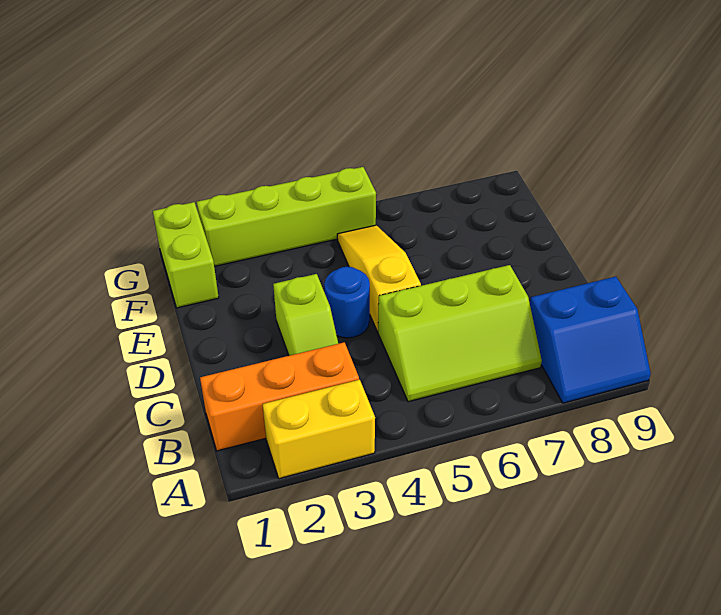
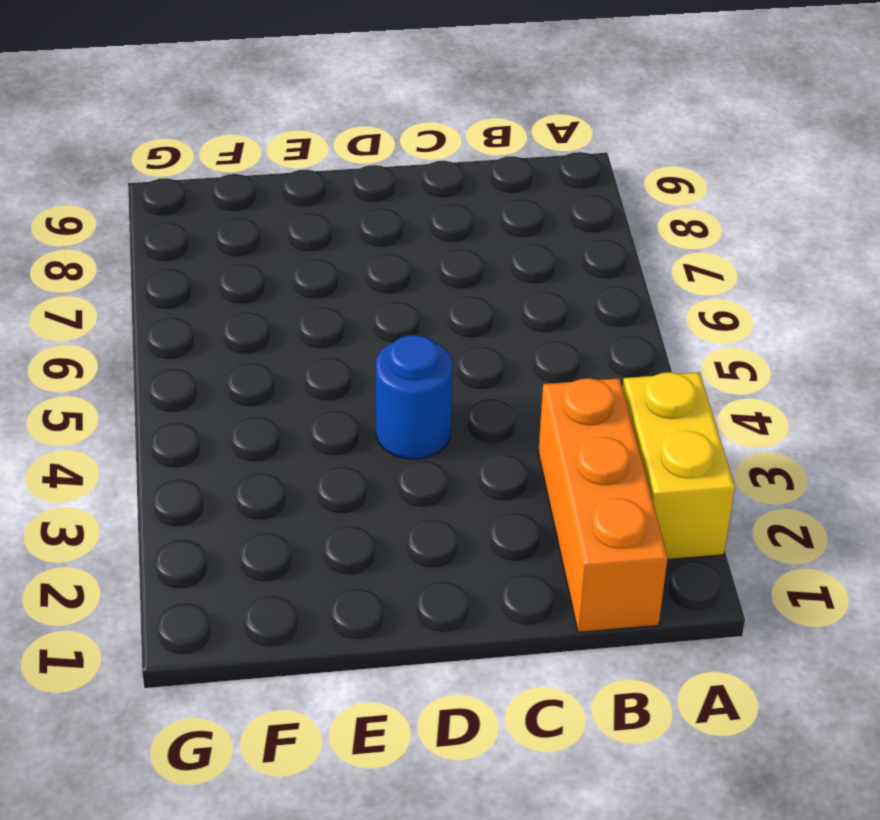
none -> blue 2x2 slope [530,277,651,403]
none -> lime 2x3 slope [378,265,542,402]

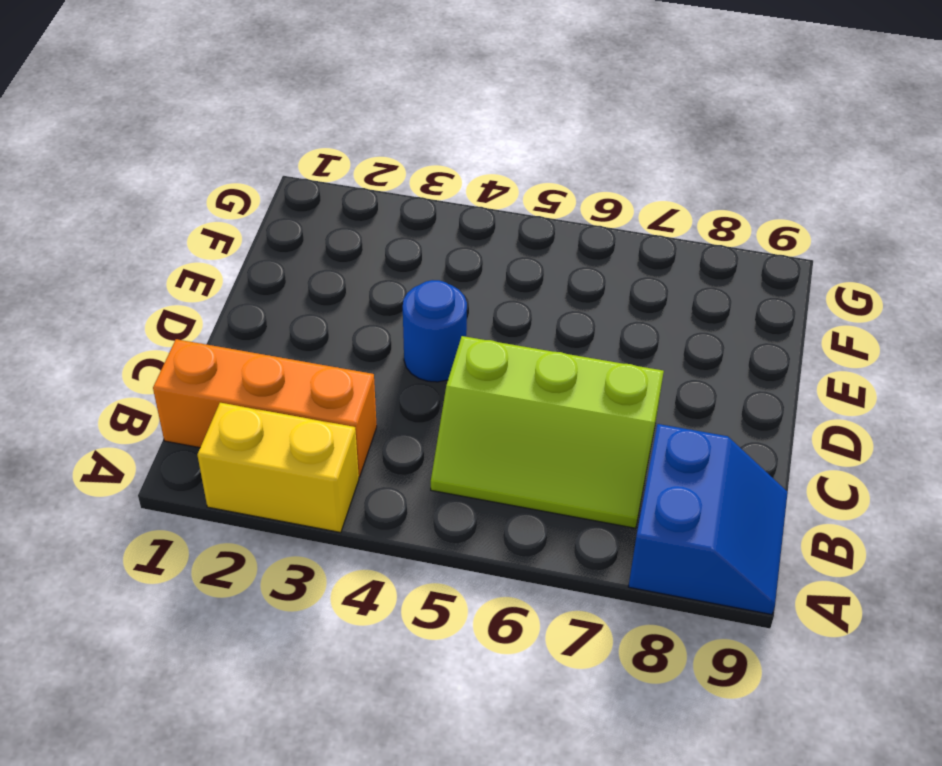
blue 2x2 slope [628,424,787,615] -> blue 2x2 slope turned to [530,277,651,403]
none -> lime 1x2 slope [273,274,338,356]
none -> yellow 1x3 slope [337,225,421,331]

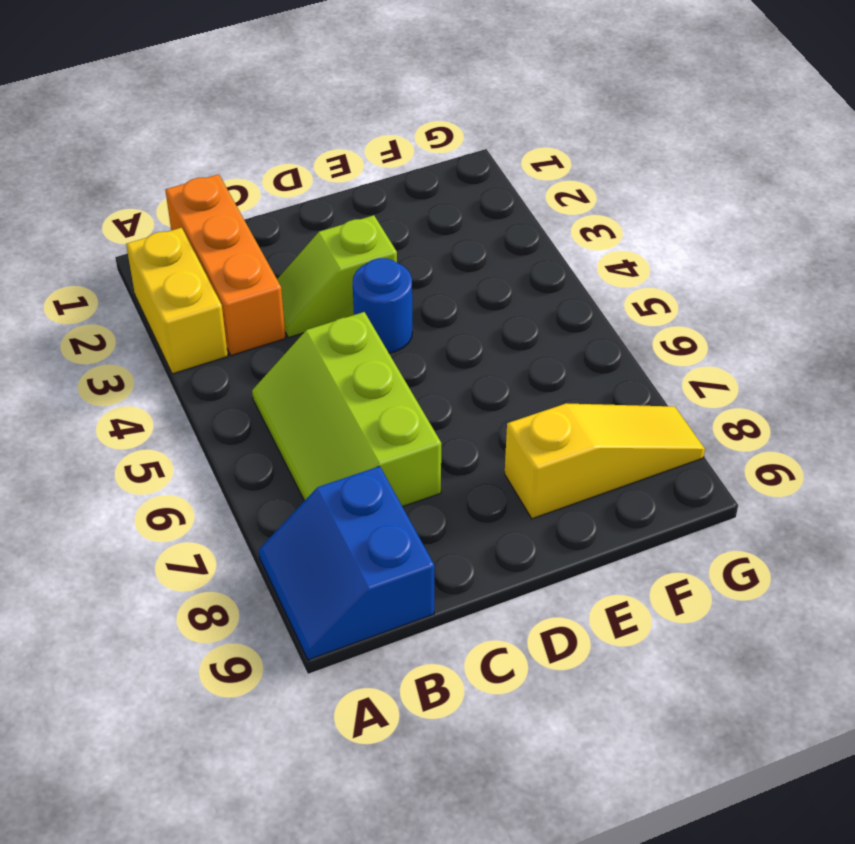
yellow 1x3 slope [505,403,705,519] -> yellow 1x3 slope moved to [337,225,421,331]
none -> lime 1x2 brick [153,202,219,308]
none -> lime 1x4 brick [197,167,376,266]

